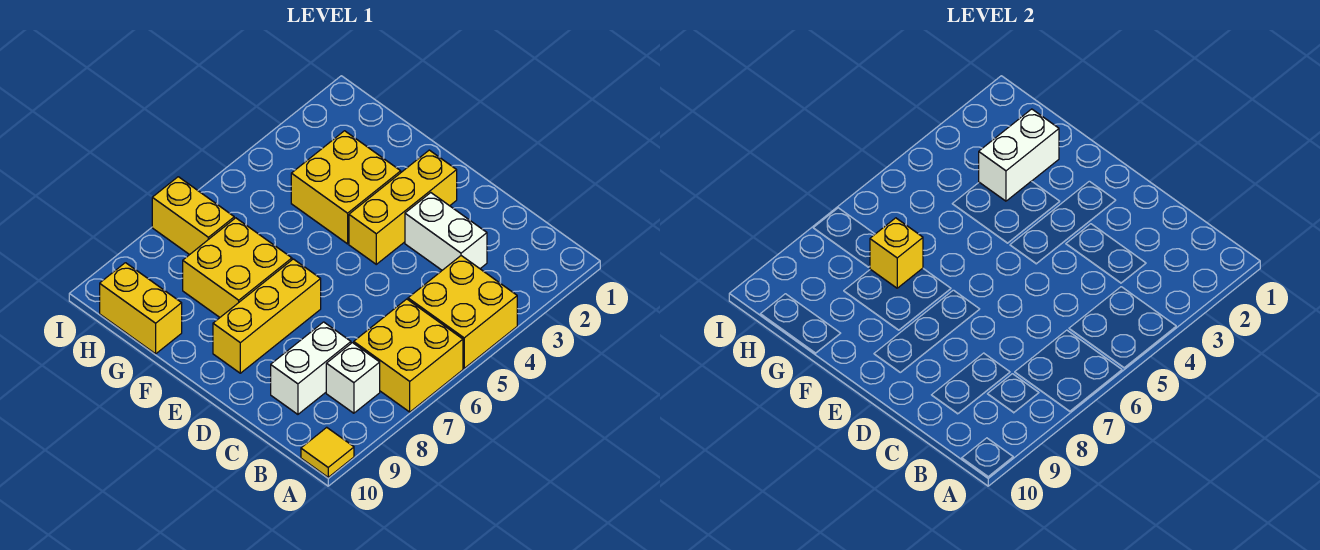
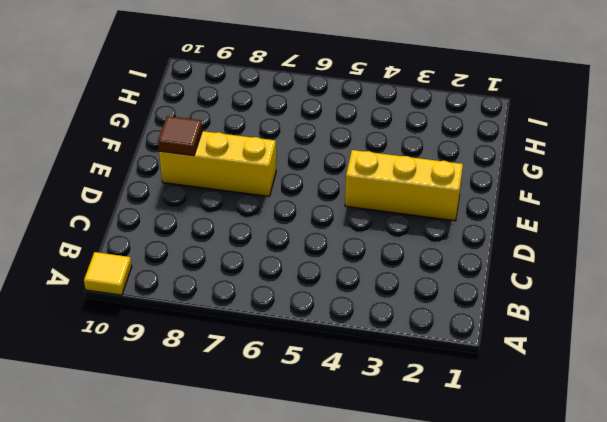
brown 1x1 tile [158,116,202,156] -> none
none -> yellow 2x2 brick [408,256,517,368]
none -> yellow 2x2 brick [354,299,463,412]
none -> white 1x1 brick [326,343,380,413]

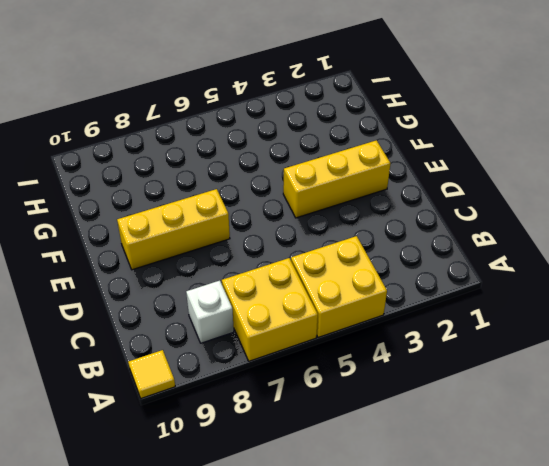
none -> white 1x2 brick [405,193,487,270]
none -> white 1x2 brick [271,322,351,414]
none -> yellow 2x2 brick [291,131,401,244]

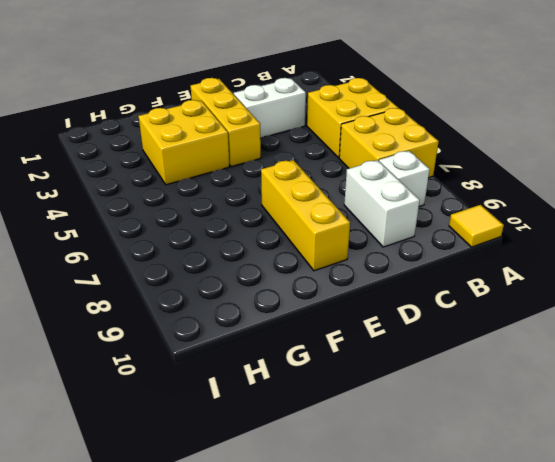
none -> yellow 2x2 brick [183,218,292,317]
none -> yellow 1x2 brick [100,263,182,354]
none -> yellow 1x2 brick [152,177,234,255]

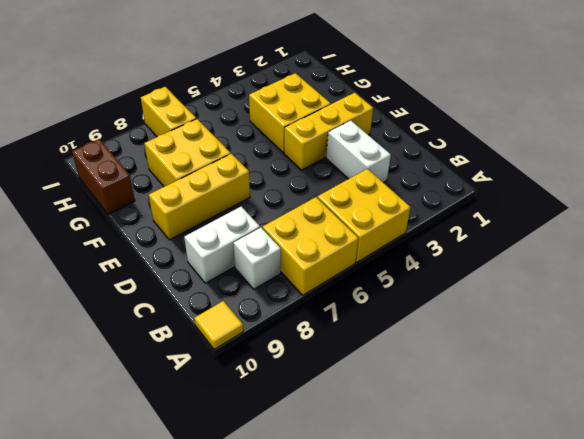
brown 1x2 brick [72,139,135,214] -> yellow 1x2 brick [100,263,182,354]
none -> white 1x2 brick [979,109,1059,201]
none -> yellow 1x1 brick [870,218,923,288]

